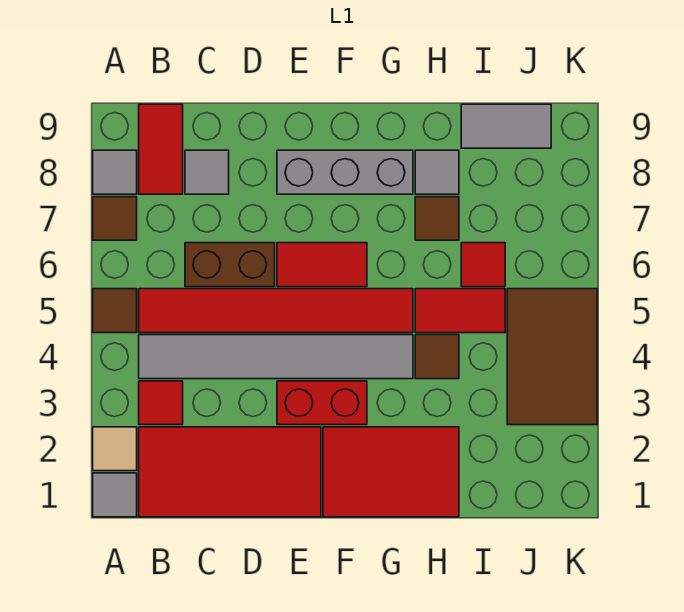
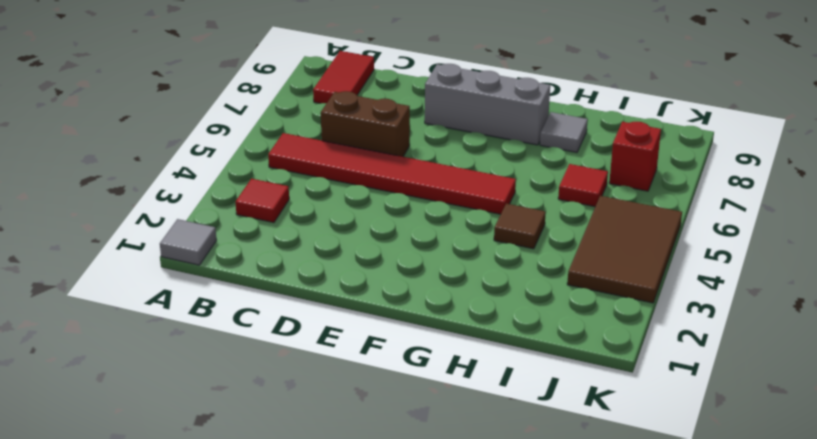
red 1x1 brick [609,122,661,191] -> none
none -> tan 1x1 tile [93,427,137,471]
none -> brown 1x1 tile [93,289,137,333]
none -> brown 1x1 tile [93,197,137,240]

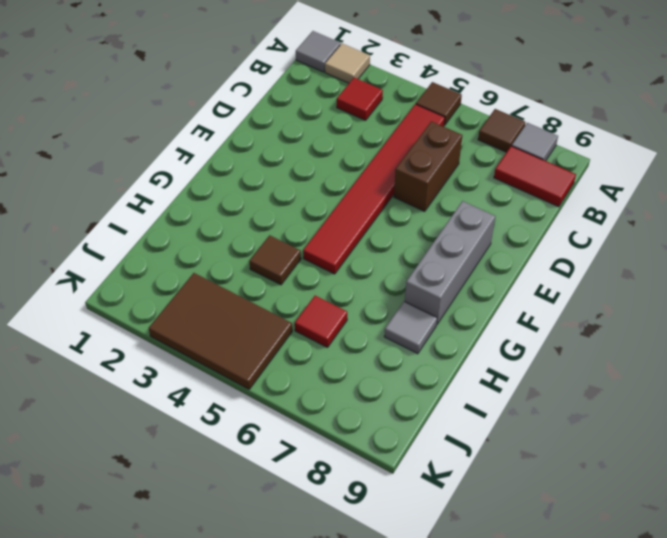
none -> red 2x4 tile [139,427,321,517]
none -> grey 1x6 tile [139,335,413,379]
none -> grey 1x1 tile [185,150,229,194]

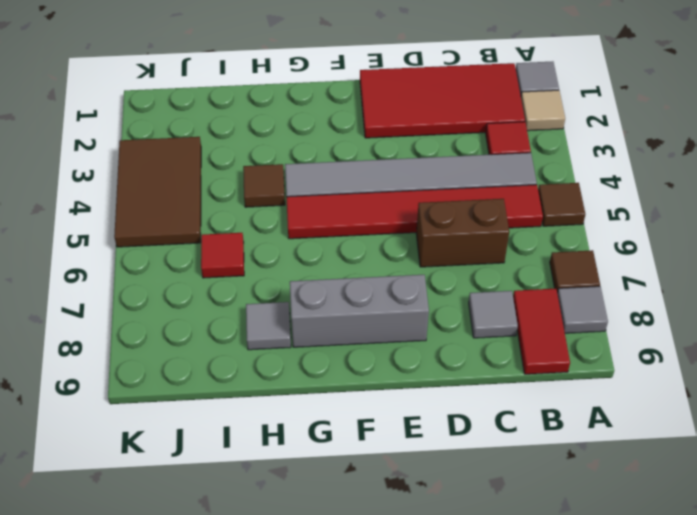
none -> red 1x2 brick [277,381,367,425]
none -> red 1x2 tile [277,243,367,287]
none -> red 2x3 tile [323,427,459,517]

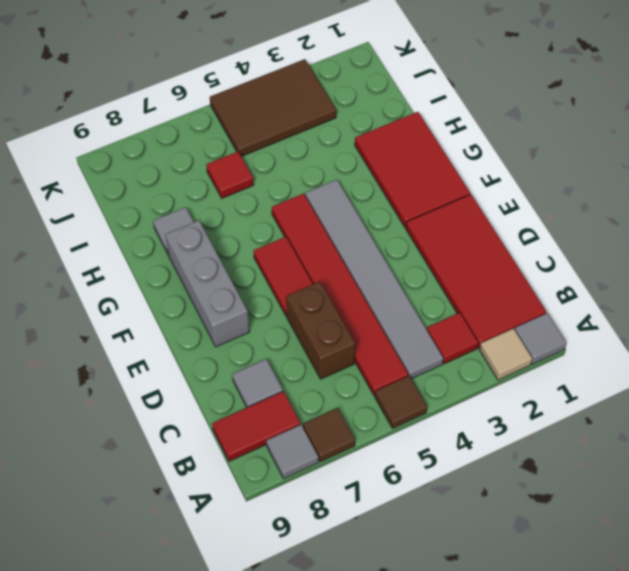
none -> red 1x2 brick [277,381,367,425]
none -> brown 1x1 tile [415,335,459,379]
none -> red 1x2 tile [415,289,505,333]

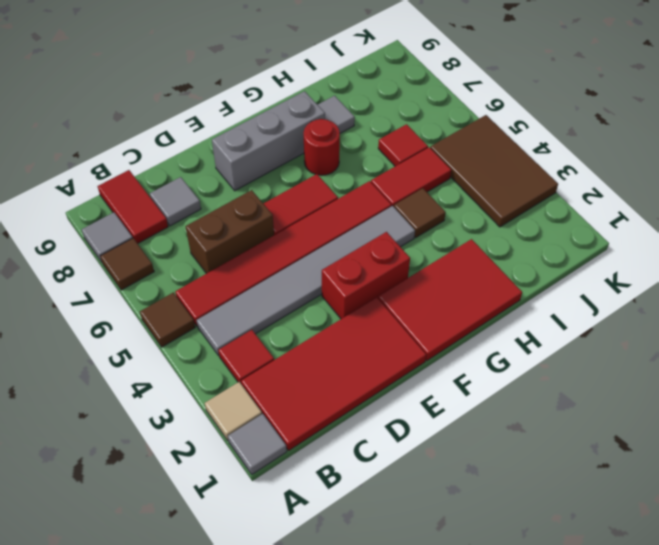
red 1x1 round brick [304,119,340,175] -> none
none -> brown 1x1 tile [415,197,459,240]
none -> grey 1x2 tile [461,104,551,148]

